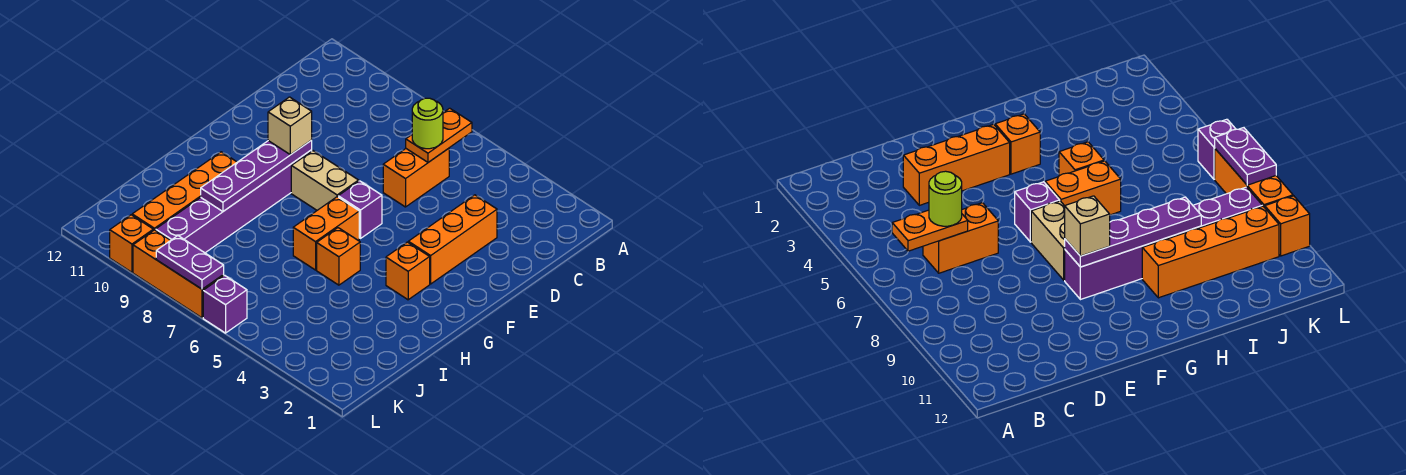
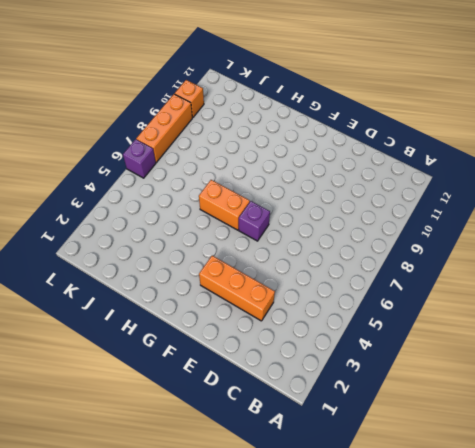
none -> orange 1x2 brick [383,148,449,207]
none -> tan 1x2 brick [291,151,359,210]
none -> purple 1x6 brick [156,150,312,253]

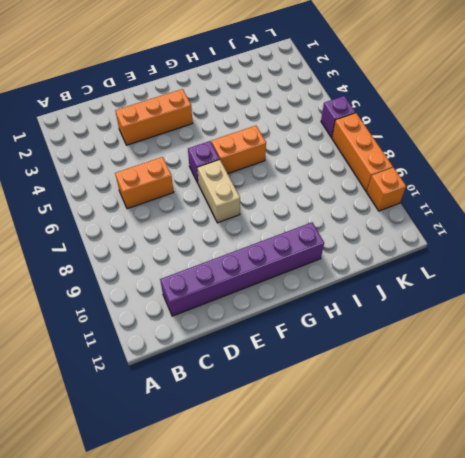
purple 1x6 brick [160,222,324,316] -> purple 1x6 brick moved to [156,150,312,253]
none -> orange 1x1 brick [386,242,430,300]
none -> orange 1x1 brick [317,228,360,285]
none -> orange 1x4 brick [132,152,237,230]

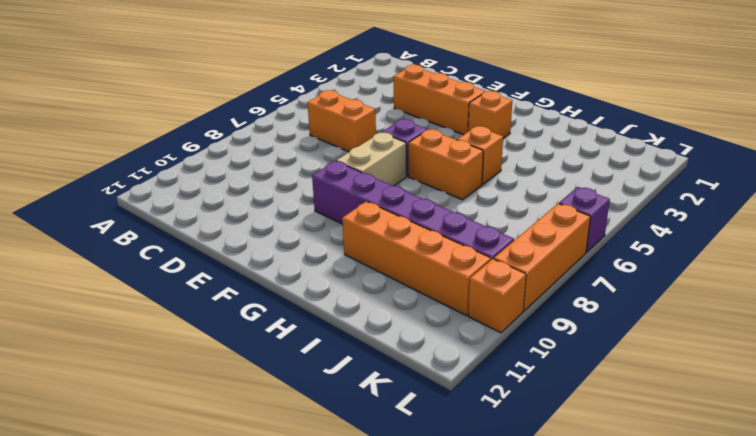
none -> orange 1x2 plate [406,108,472,162]
none -> purple 1x4 plate [201,140,312,211]
none -> purple 1x2 plate [156,236,224,289]

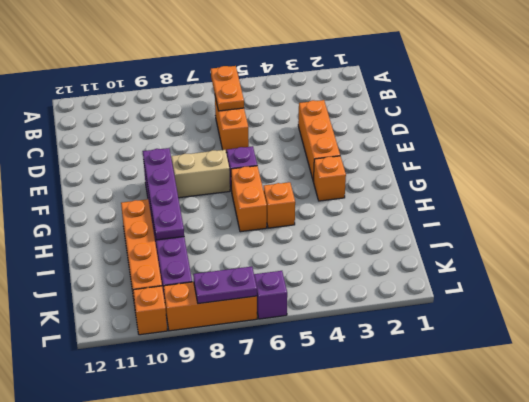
none -> lime 1x1 round brick [412,98,443,149]
none -> tan 1x1 brick [268,97,312,155]

